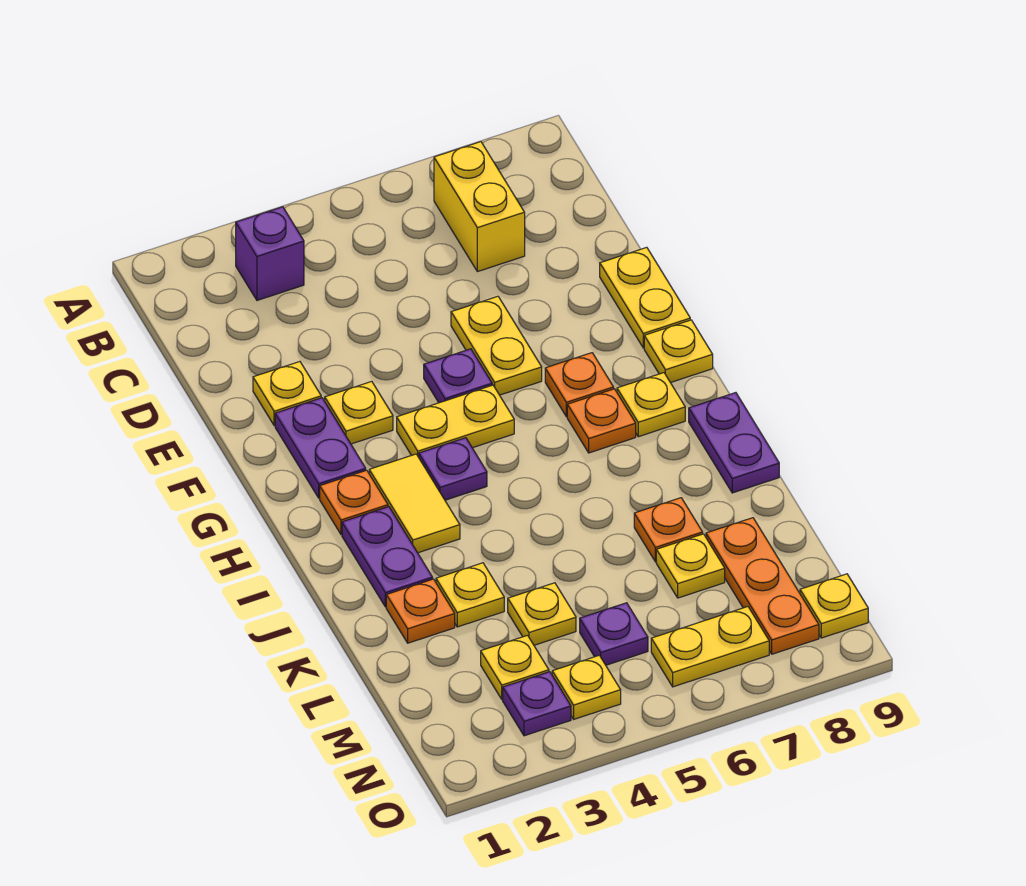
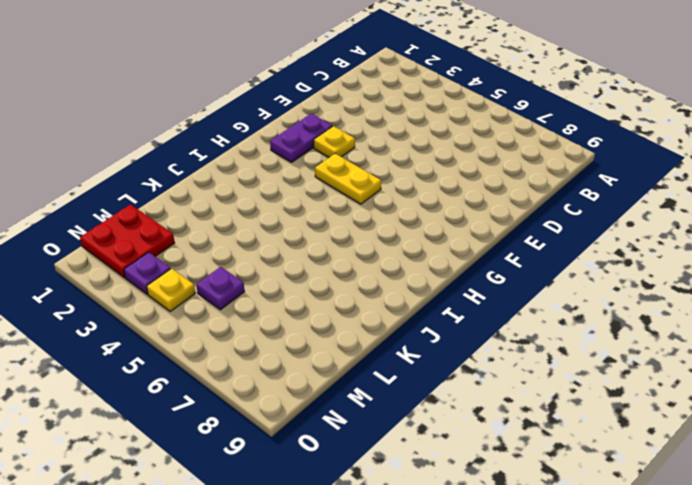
red 2x2 plate [80,205,175,277] -> none
none -> purple 1x1 brick [236,207,304,300]
none -> yellow 1x2 brick [434,142,525,272]
none -> yellow 1x1 plate [253,362,321,426]
none -> yellow 1x2 plate [451,296,542,395]

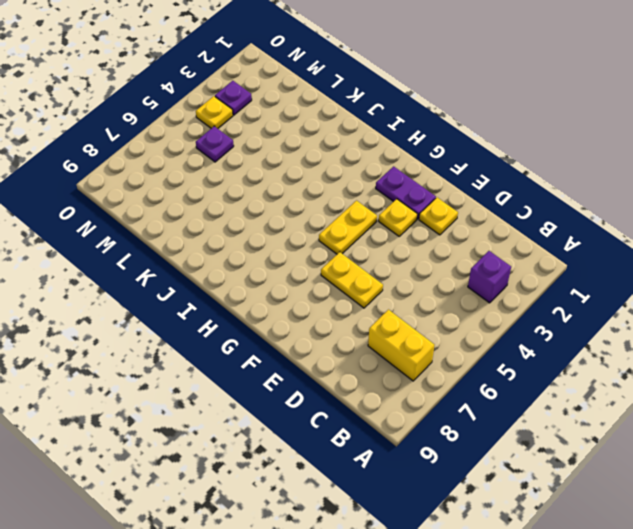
none -> yellow 1x2 plate [600,247,690,348]
none -> purple 1x1 plate [424,349,492,403]
none -> orange 1x1 plate [545,353,614,417]
none -> yellow 1x1 plate [644,320,713,383]

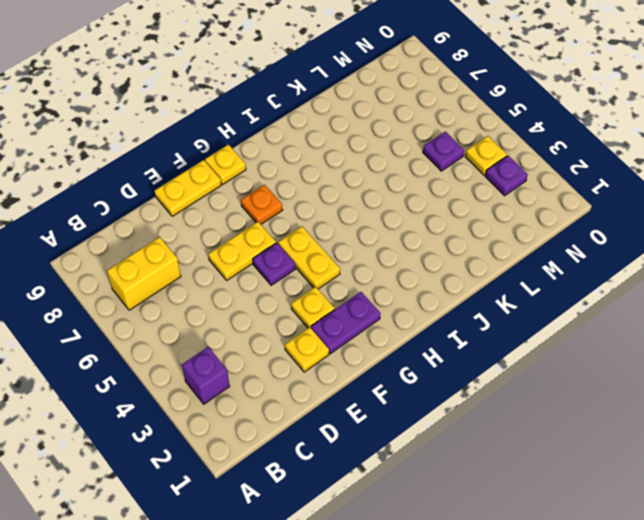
none -> orange 1x1 plate [320,470,388,534]
none -> yellow 1x2 tile [369,454,460,553]
none -> purple 1x1 plate [419,438,487,500]
none -> orange 1x1 plate [567,389,636,453]

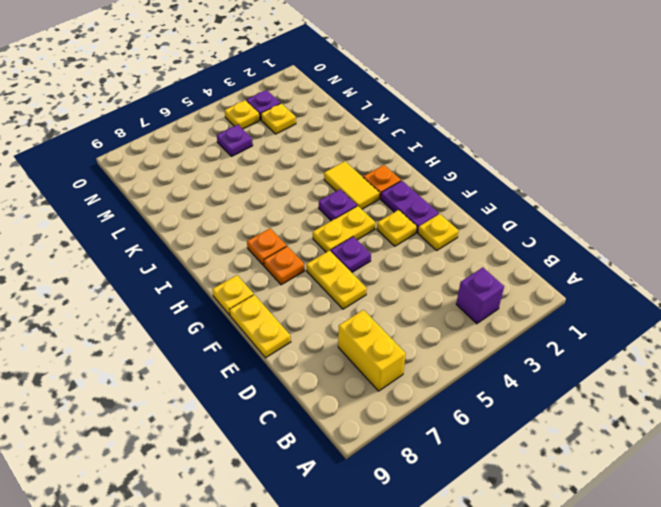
none -> yellow 1x1 plate [617,373,685,437]
none -> purple 1x2 plate [342,507,433,607]
none -> purple 1x2 plate [689,393,779,493]
none -> orange 1x1 plate [386,579,455,643]

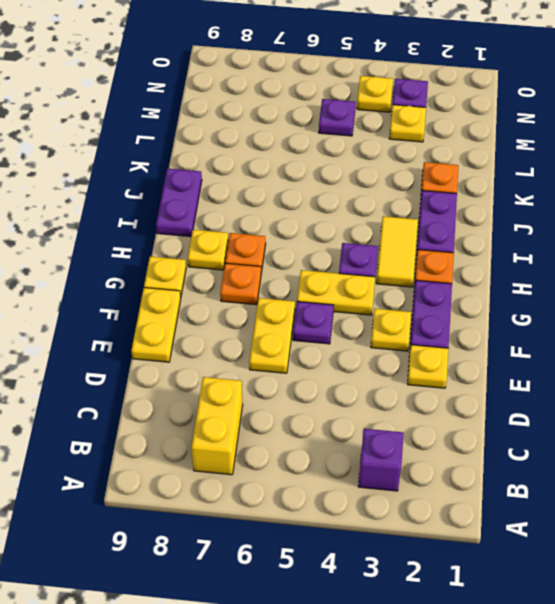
none -> yellow 1x1 plate [436,563,504,627]
none -> orange 1x1 plate [634,498,703,562]
none -> yellow 1x1 plate [508,583,576,645]
none -> yellow 1x1 plate [656,534,725,598]

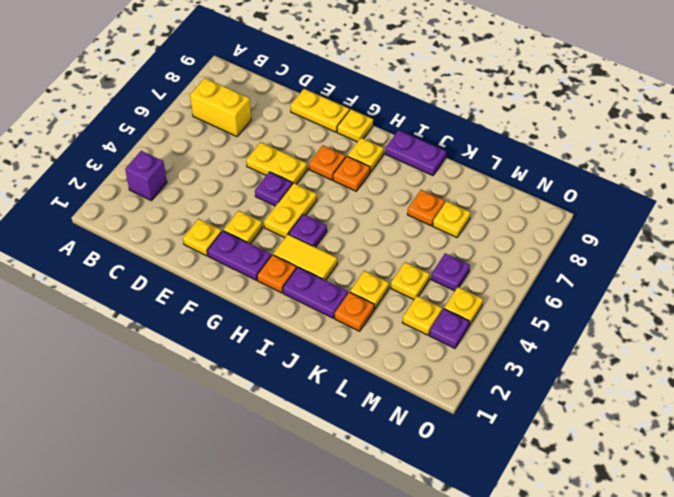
none -> orange 1x3 plate [706,518,819,654]
none -> yellow 1x2 plate [651,607,769,687]
none -> yellow 1x1 plate [800,574,868,638]

